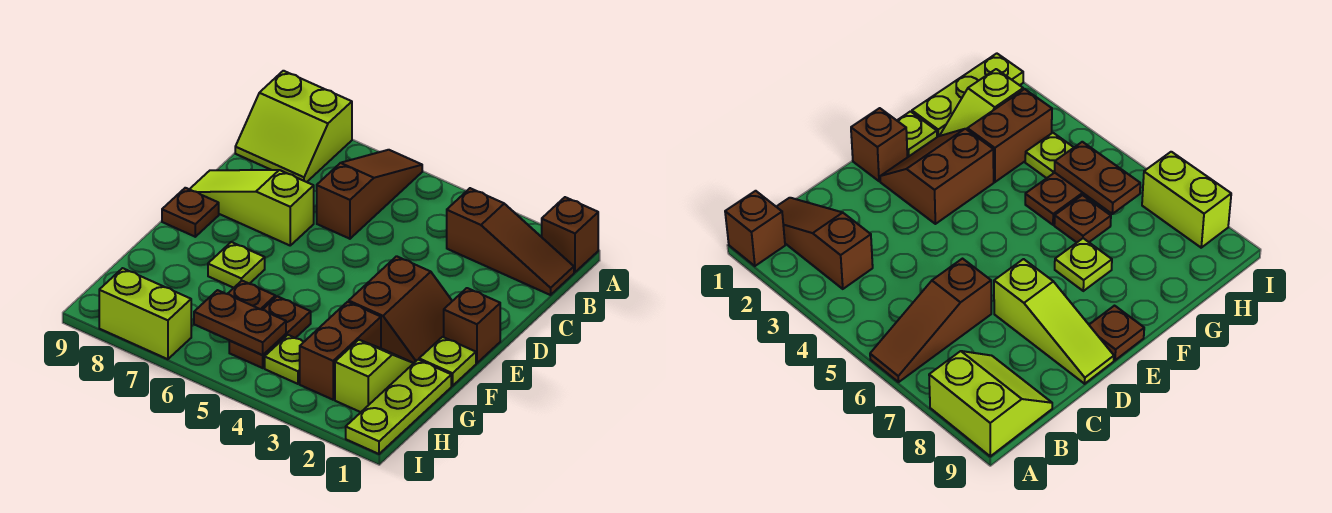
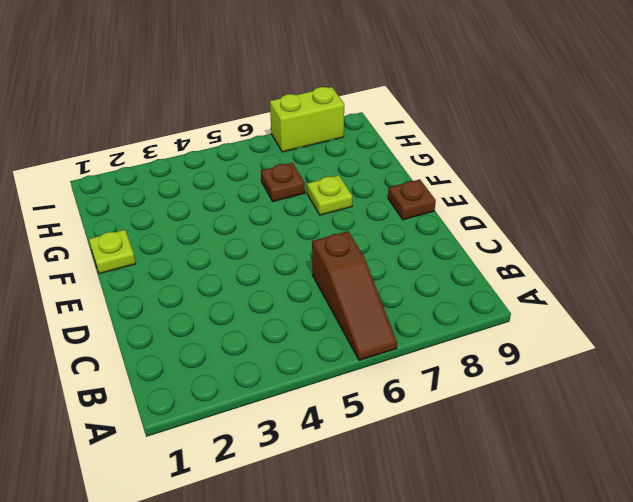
none -> brown 1x1 brick [542,197,598,272]
none -> lime 2x2 slope [235,71,352,182]
none -> brown 1x3 slope [447,188,574,295]

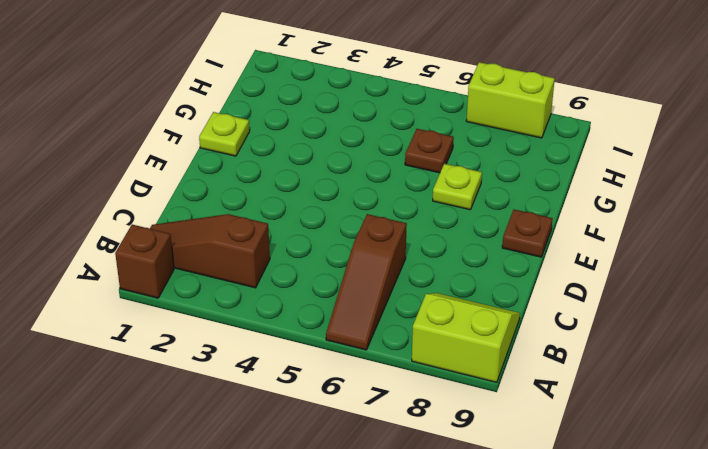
none -> lime 1x3 slope [190,170,314,245]
none -> brown 1x1 brick [444,288,500,363]
none -> brown 2x2 slope [349,256,452,363]

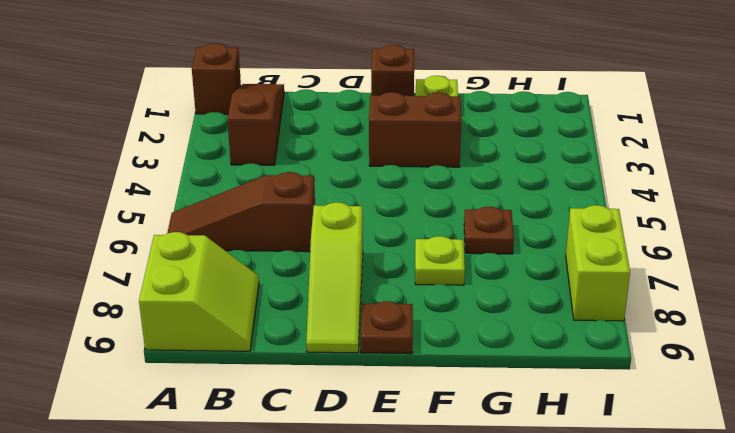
none -> lime 1x3 plate [346,360,451,454]
none -> lime 1x2 slope [335,340,414,412]
none -> brown 1x2 brick [300,302,381,400]

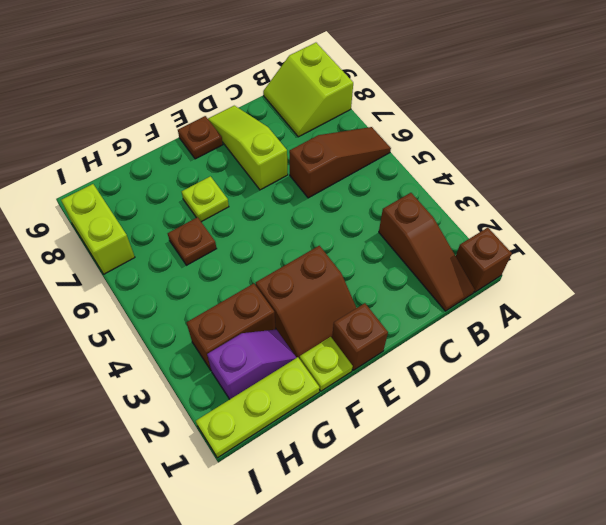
purple 1x2 slope [207,330,297,399] -> lime 1x2 slope [335,340,414,412]
none -> brown 1x2 plate [229,296,311,368]
none -> lime 1x1 plate [265,335,303,384]
none -> brown 1x2 plate [194,290,286,355]

